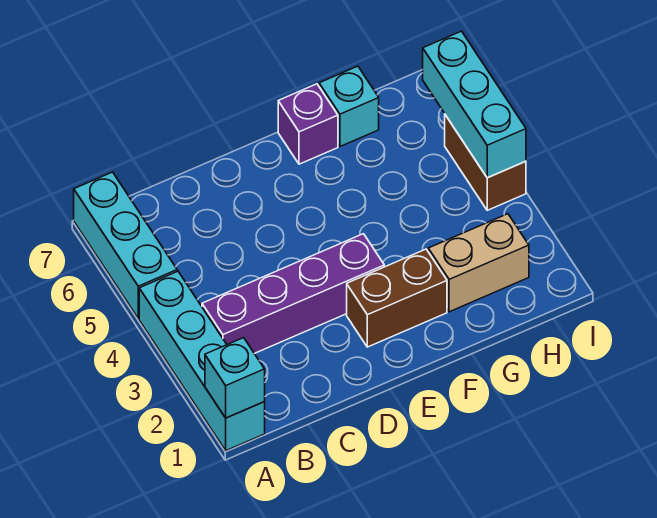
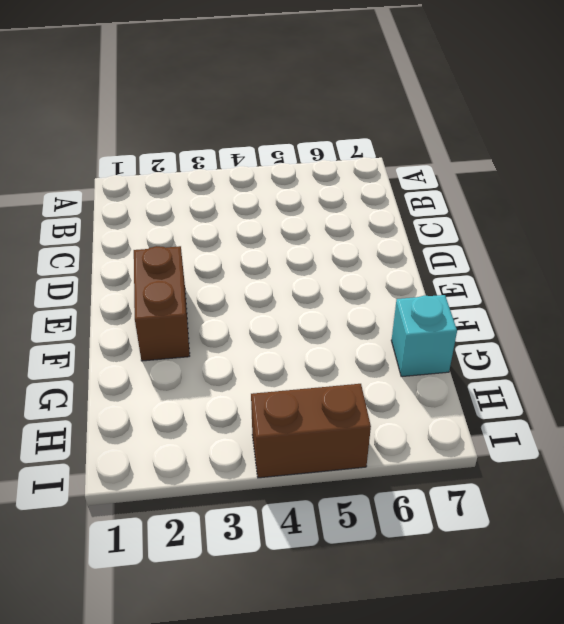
none -> cyan 1x4 brick [139,271,265,451]
none -> cyan 1x3 brick [74,172,177,319]

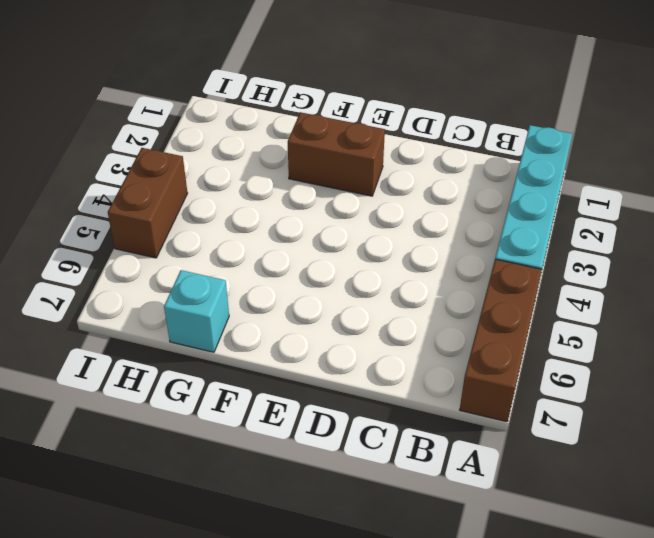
brown 1x3 brick [460,259,542,422] -> cyan 1x3 brick [74,172,177,319]
none -> purple 1x4 brick [202,234,384,354]
none -> purple 1x1 brick [278,84,338,164]

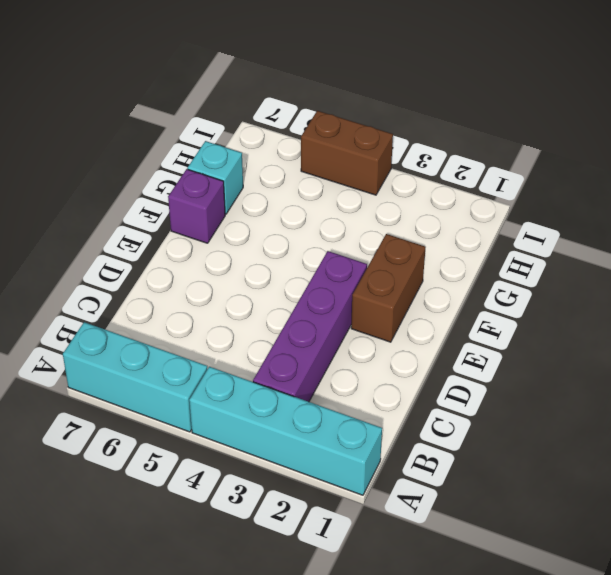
none -> tan 1x2 brick [428,214,529,312]
none -> cyan 1x1 brick [205,338,265,418]

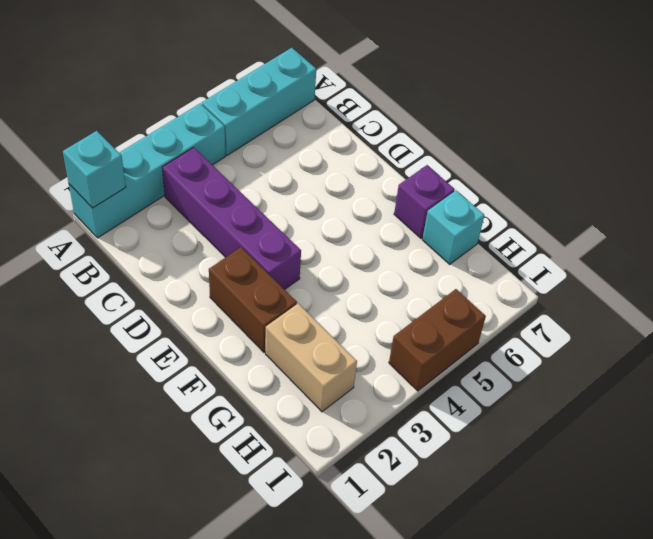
none -> cyan 1x3 brick [423,31,526,178]

